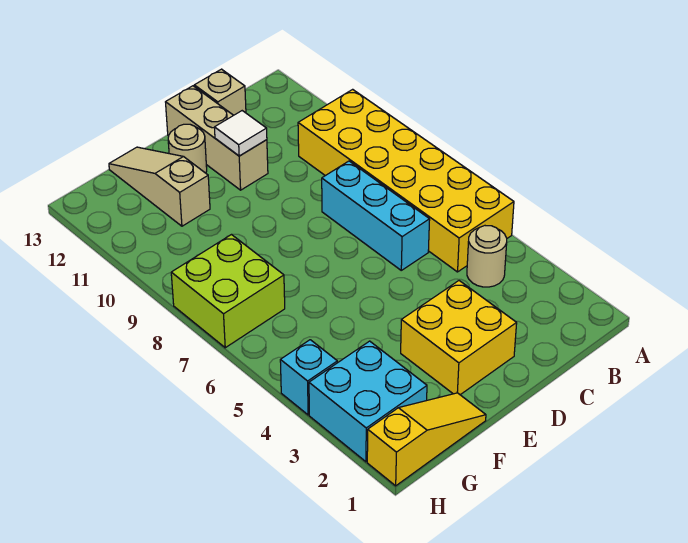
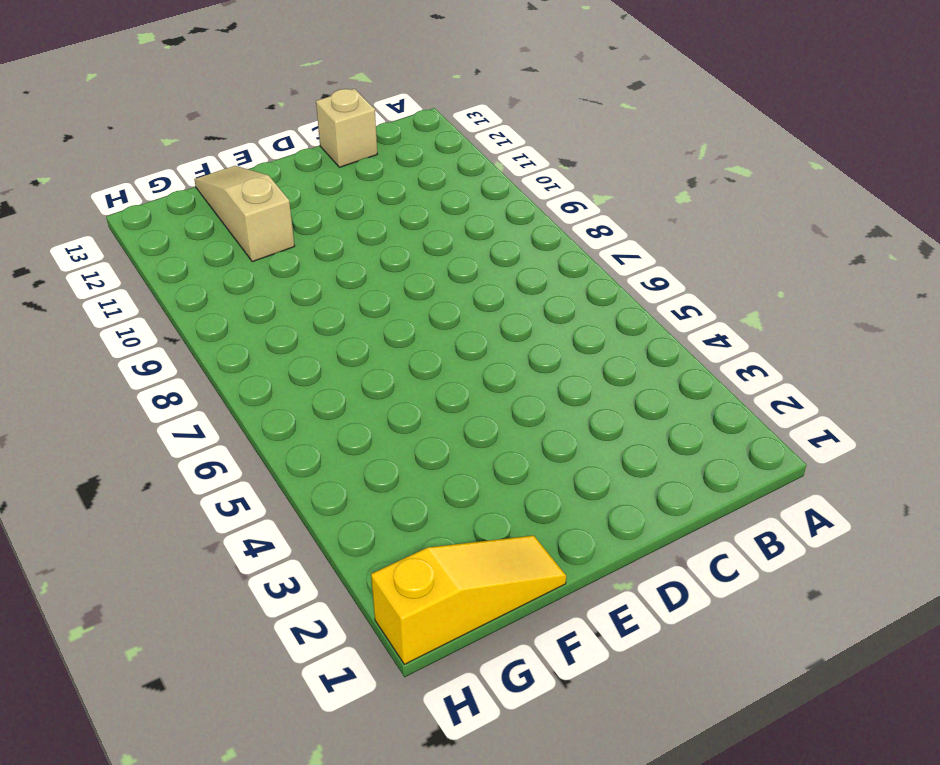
none -> yellow 2x6 brick [298,89,514,272]
none -> tan 1x1 round brick [467,226,507,287]
none -> cyan 1x3 brick [322,161,430,270]

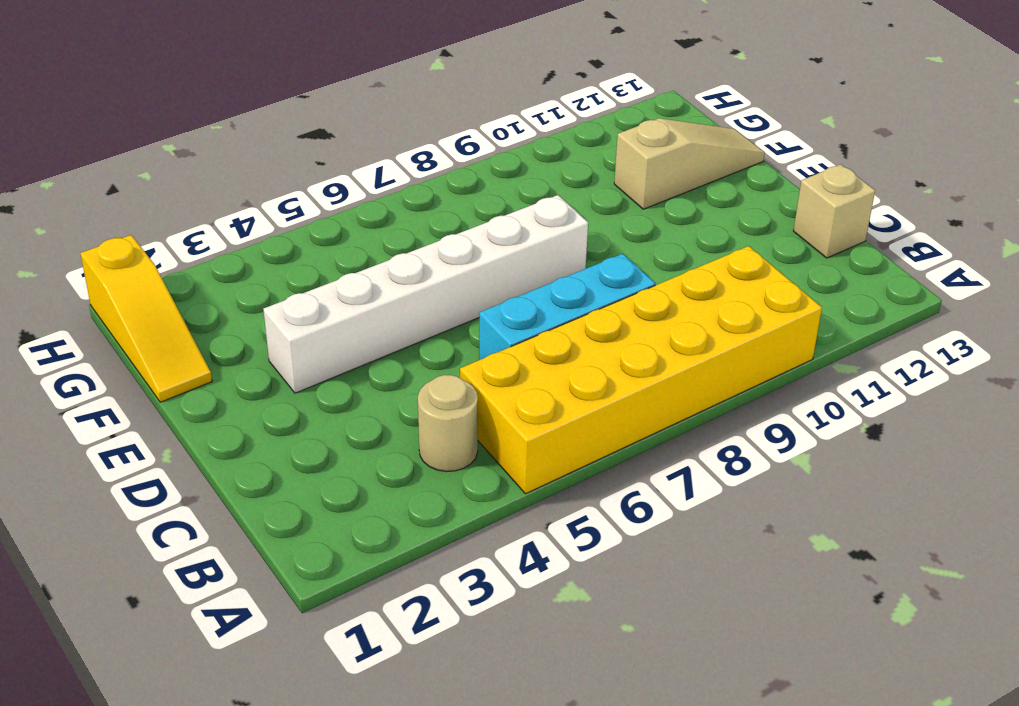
white 1x6 brick [263,195,588,393] -> yellow 2x2 brick [401,281,517,395]
none -> tan 1x3 brick [166,86,268,190]
none -> tan 1x1 round brick [168,124,207,173]
none -> cyan 2x2 brick [309,341,427,462]

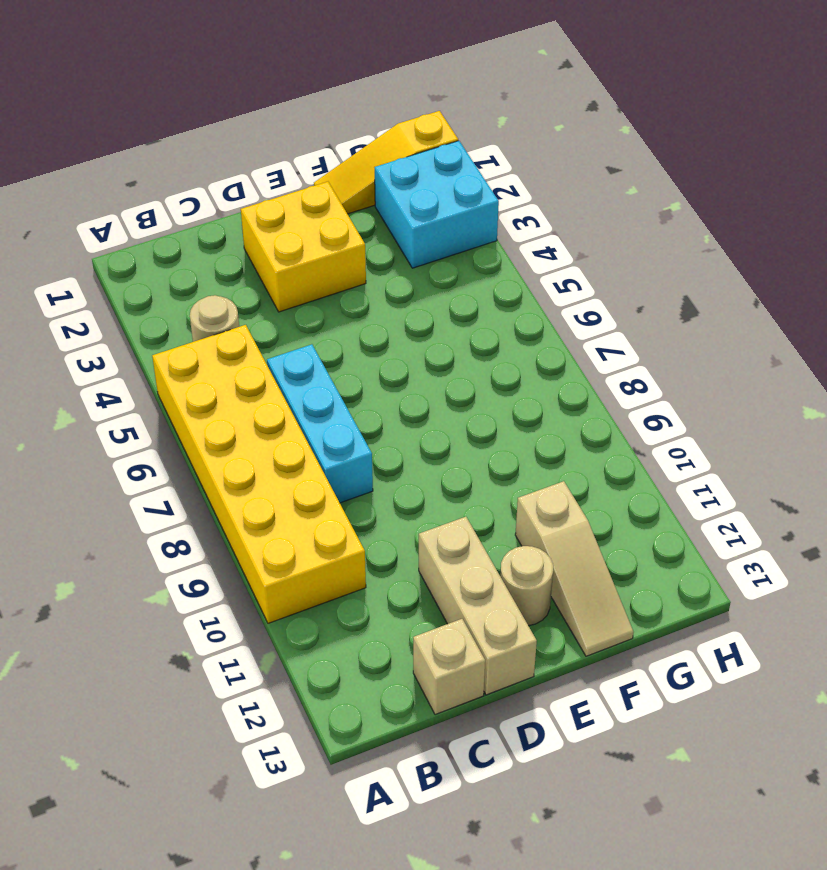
none -> lime 2x2 brick [171,235,285,348]
none -> cyan 1x1 brick [280,340,337,415]
none -> white 1x1 tile [214,111,267,156]

